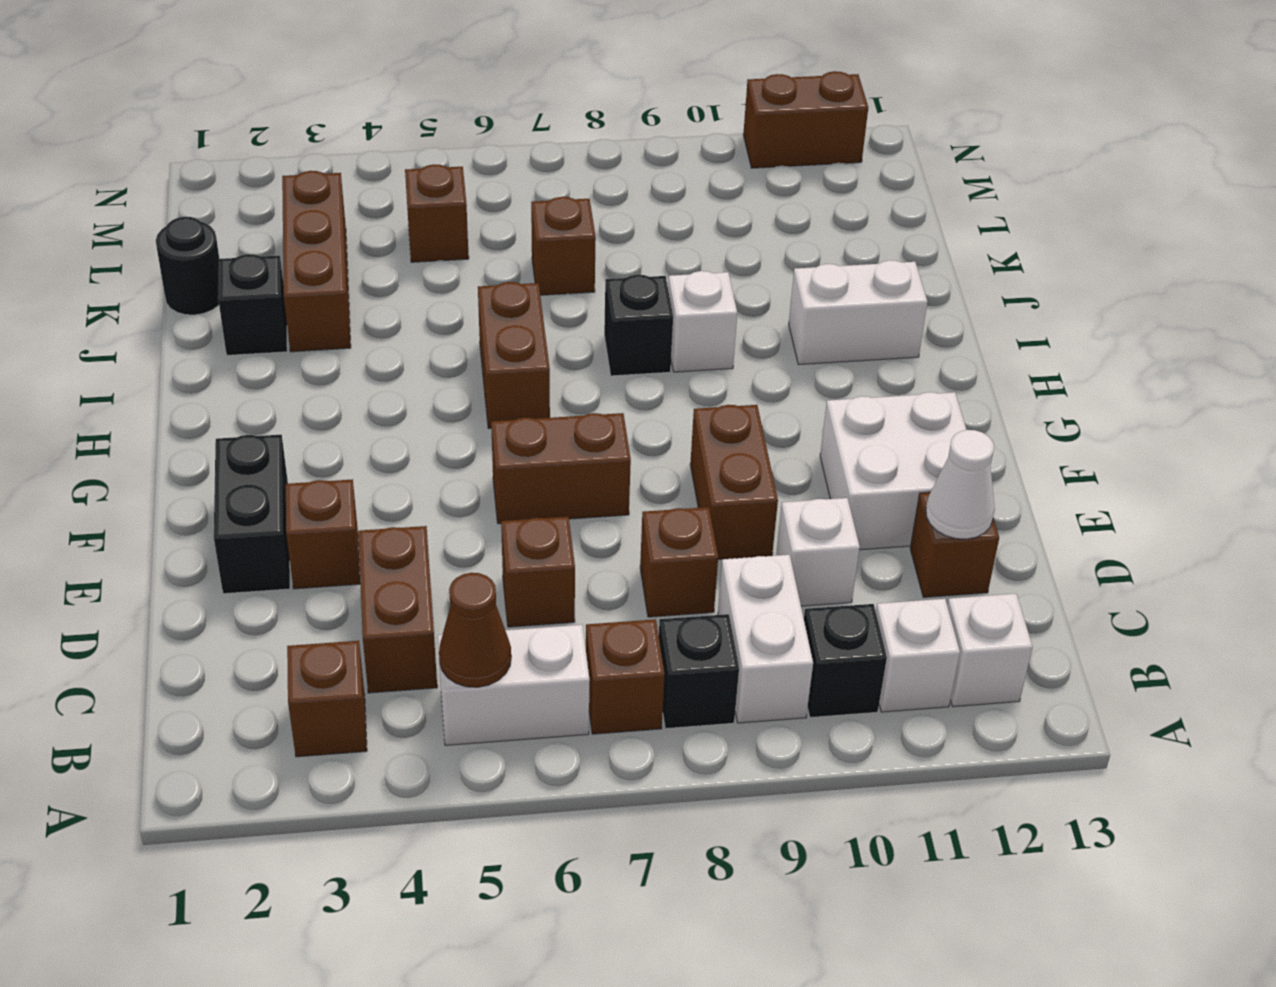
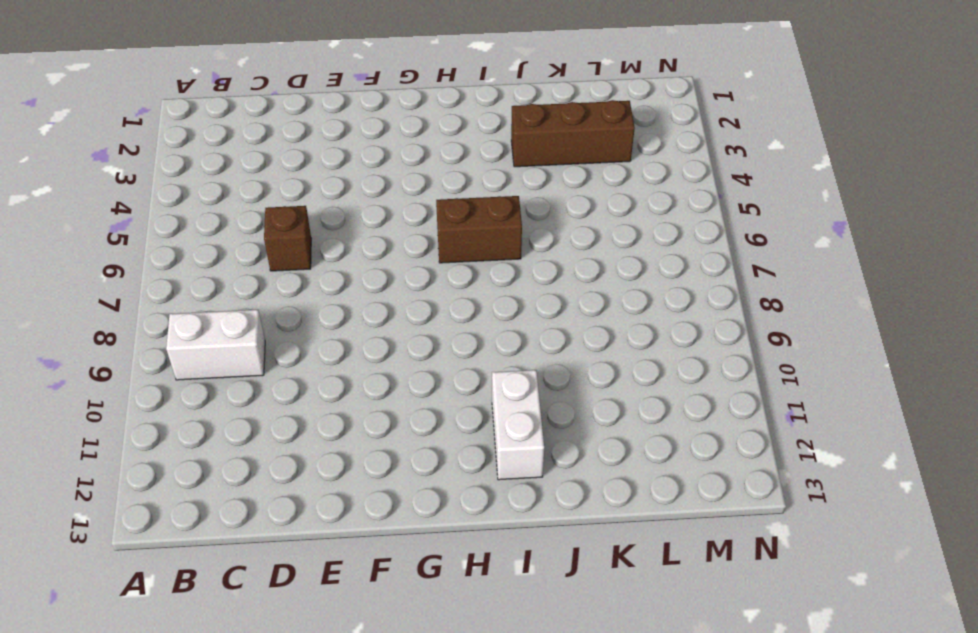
none -> brown 1x1 brick [287,641,367,757]
none -> white 1x2 brick [438,625,590,745]
none -> brown 1x1 brick [586,619,665,734]
none -> black 1x1 brick [659,614,739,729]

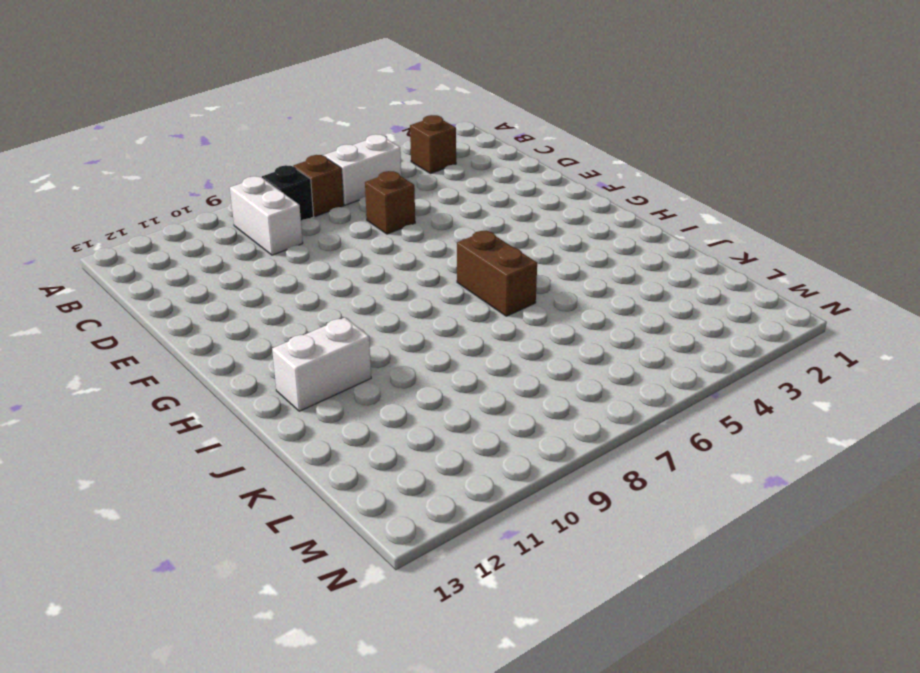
none -> black 1x1 brick [804,604,887,718]
none -> white 1x1 brick [876,599,960,712]
none -> white 1x1 brick [947,594,1033,707]
none -> brown 1x2 brick [358,526,437,693]

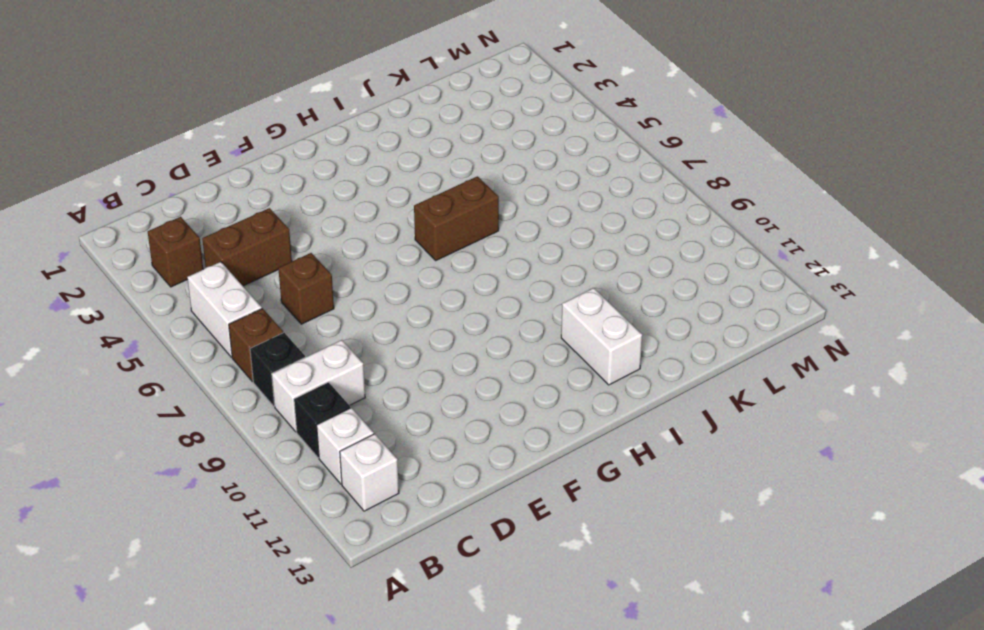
none -> brown 1x1 brick [640,507,718,617]
none -> white 1x1 brick [776,498,860,606]
none -> brown 1x1 brick [910,492,999,597]
none -> black 1x2 brick [214,435,290,594]

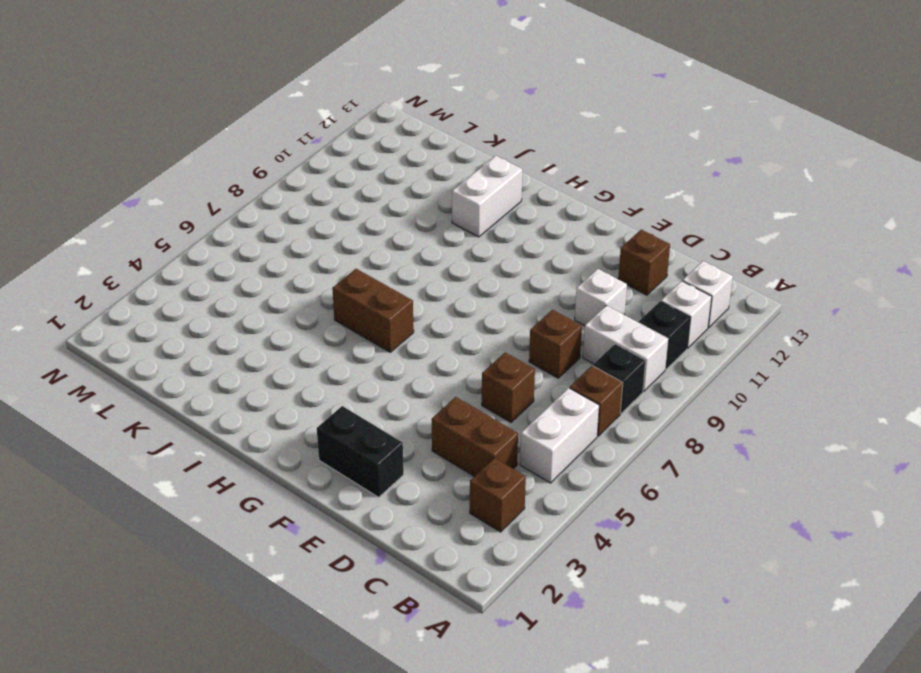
none -> brown 1x1 brick [286,479,360,589]
none -> brown 1x2 brick [690,405,778,559]
none -> white 2x2 brick [820,392,967,550]
none -> brown 1x2 brick [491,413,631,524]

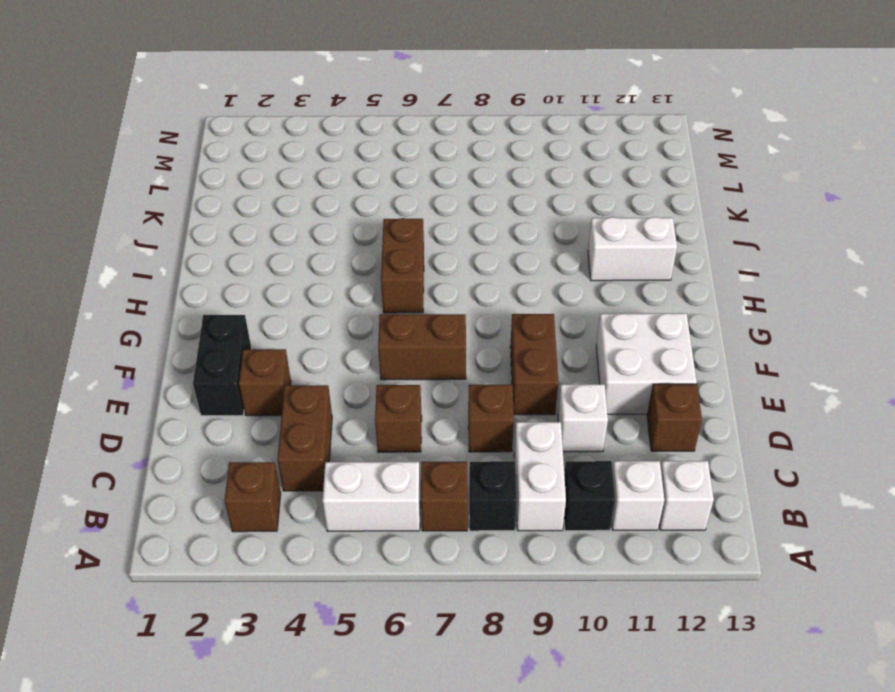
none -> black 1x1 brick [604,275,673,376]
none -> white 1x1 brick [668,271,737,372]
none -> black 1x1 brick [218,254,287,355]
none -> brown 1x3 brick [282,171,351,352]

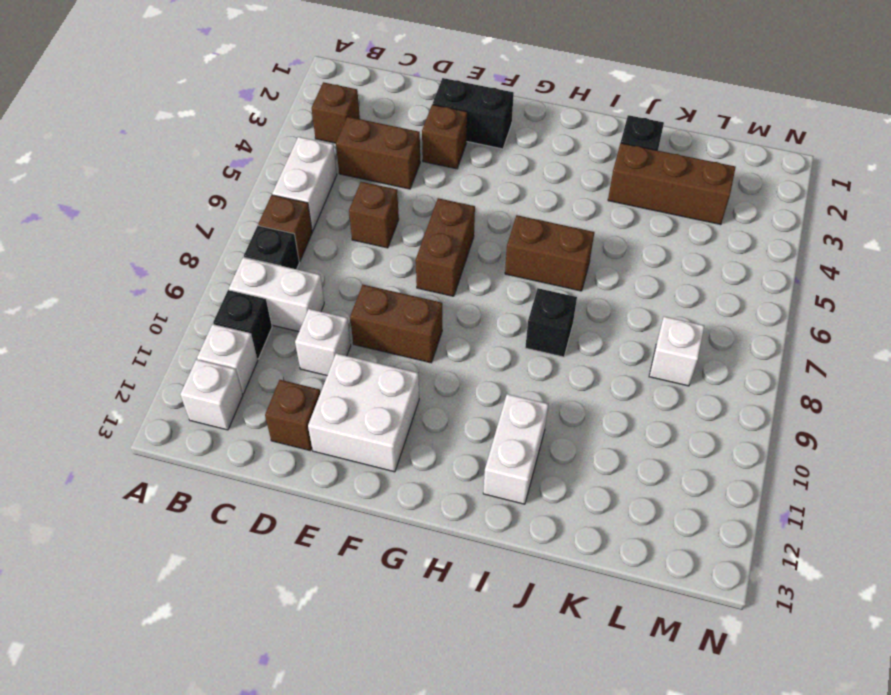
white 1x1 brick [649,317,704,386] -> white 1x1 brick moved to [668,271,737,372]
none -> brown 1x1 brick [640,507,718,617]
none -> black 1x1 round brick [156,217,219,315]
none -> brown 1x1 brick [531,197,596,295]
none -> brown 1x1 brick [405,164,469,262]

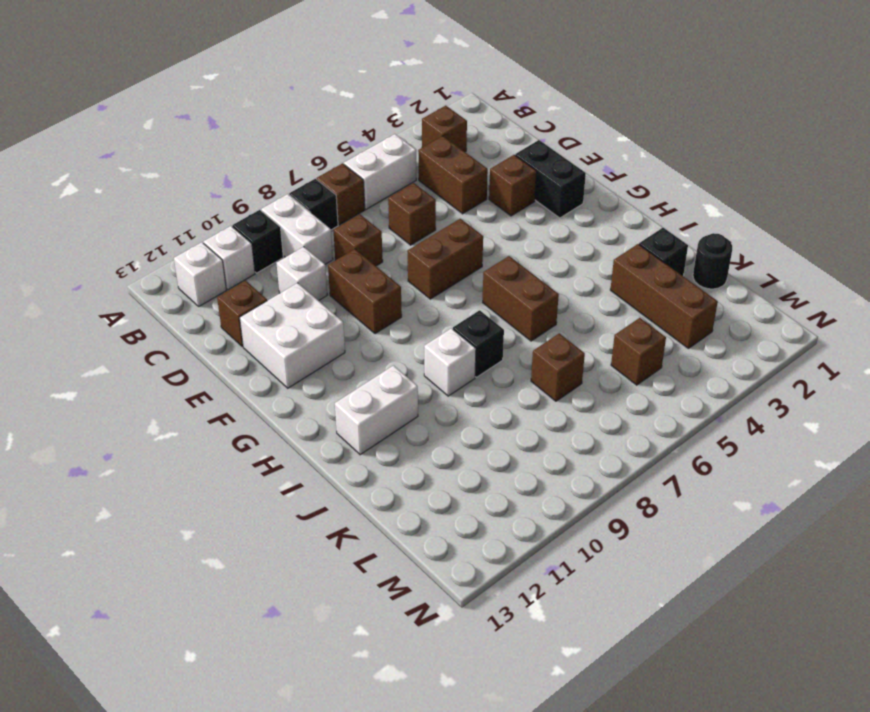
none -> brown 1x2 brick [743,71,868,168]
none -> brown 1x1 cone [439,573,511,687]
none -> white 1x1 cone [926,430,995,539]

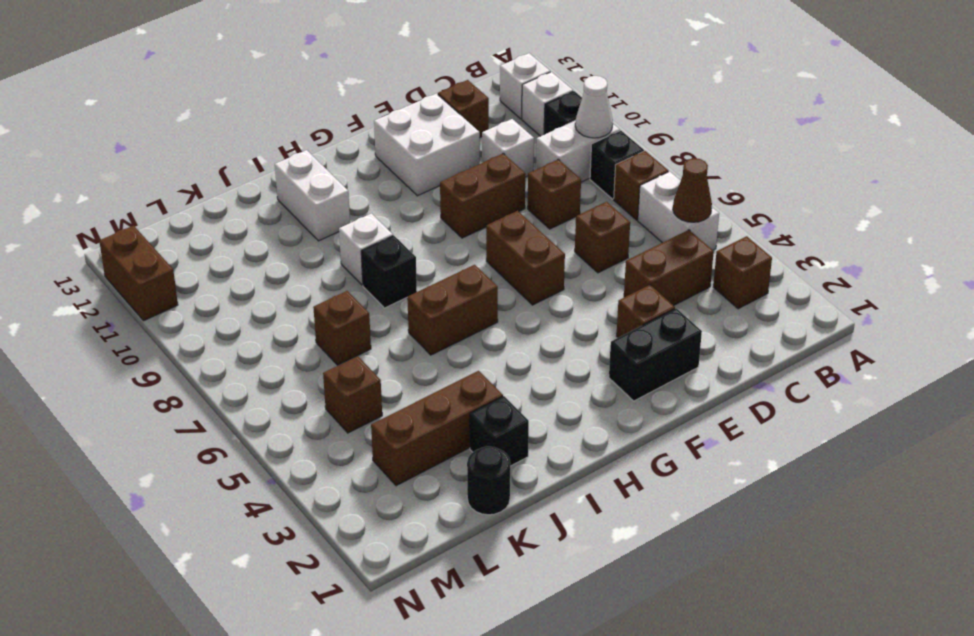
white 1x1 cone [575,76,613,138] -> white 1x1 cone moved to [926,430,995,539]

